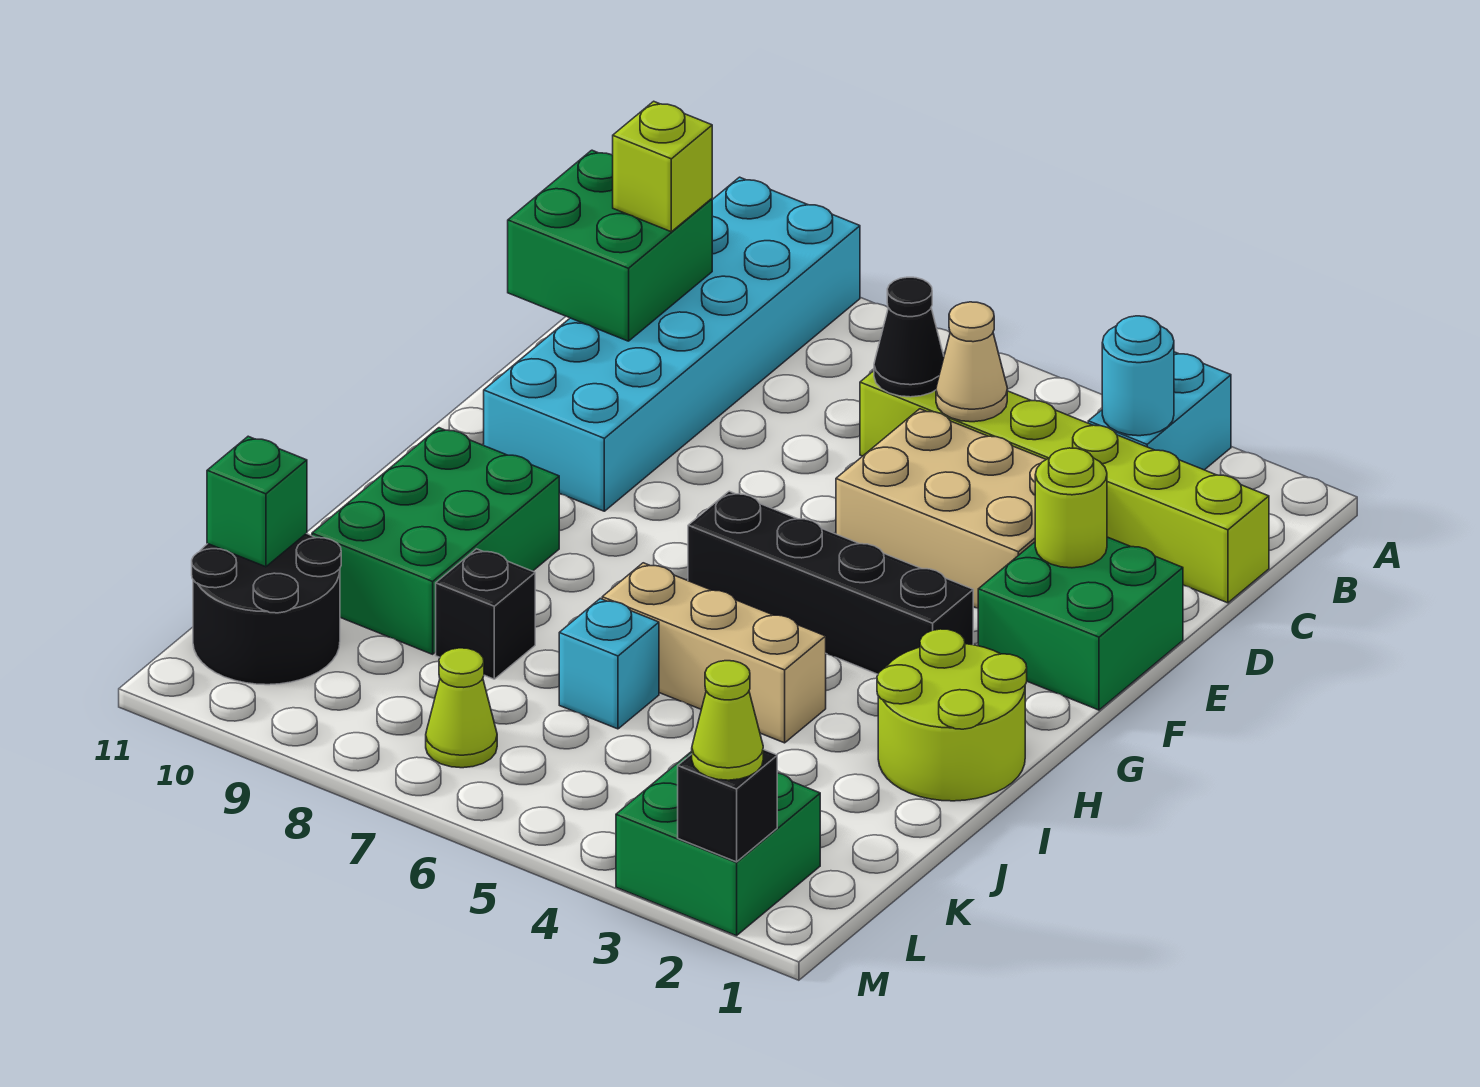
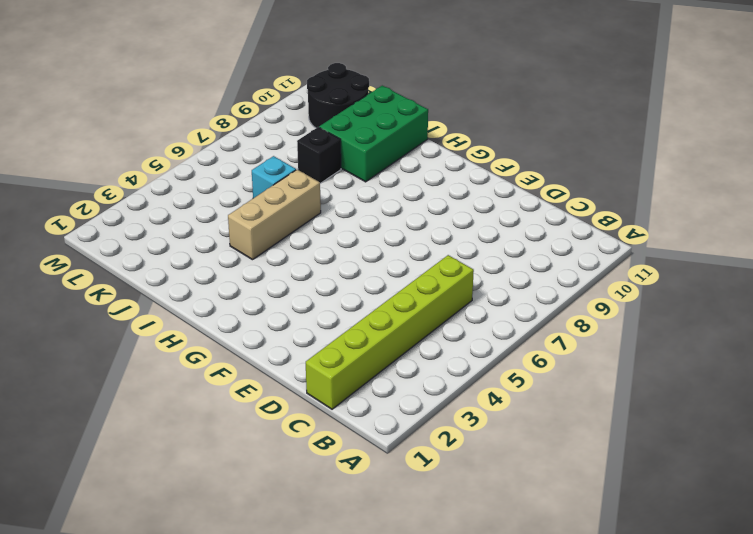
green 2x3 brick [319,86,428,182] -> green 2x3 brick turned to [312,428,559,654]
none -> cyan 1x2 brick [1088,352,1231,470]
none -> cyan 2x6 brick [484,177,860,511]
none -> tan 2x3 brick [836,409,1046,608]

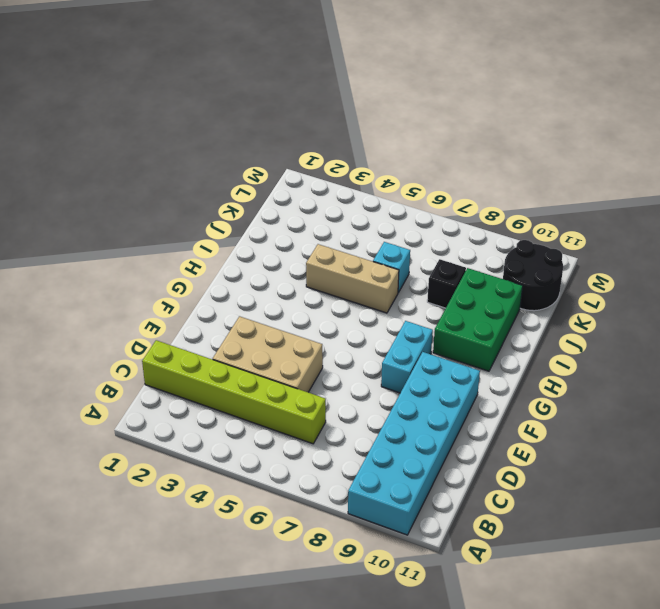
cyan 1x2 brick [381,321,433,393] -> cyan 1x2 brick moved to [1088,352,1231,470]
none -> green 2x2 brick [978,537,1183,710]
none -> black 1x4 brick [688,491,973,674]
none -> lime 2x2 round brick [877,629,1027,801]

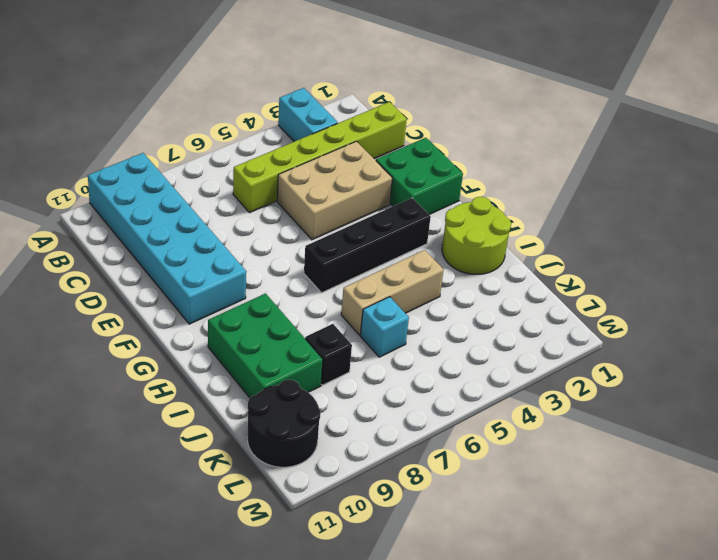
none -> green 2x2 brick [616,751,820,936]
none -> lime 1x1 cone [426,648,497,768]
none -> cyan 1x1 round brick [1102,316,1174,436]

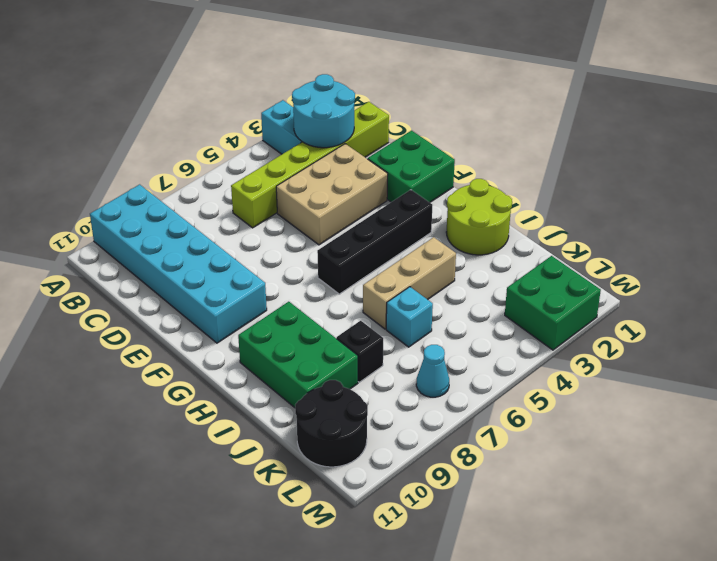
cyan 2x2 round brick [292,74,355,148] -> cyan 1x1 round brick [1102,316,1174,436]
cyan 1x1 cone [416,345,449,397] -> lime 1x1 cone [426,648,497,768]
none -> tan 1x1 cone [936,302,1007,422]
none -> black 1x1 cone [874,277,944,397]
none -> green 2x2 brick [508,150,712,341]

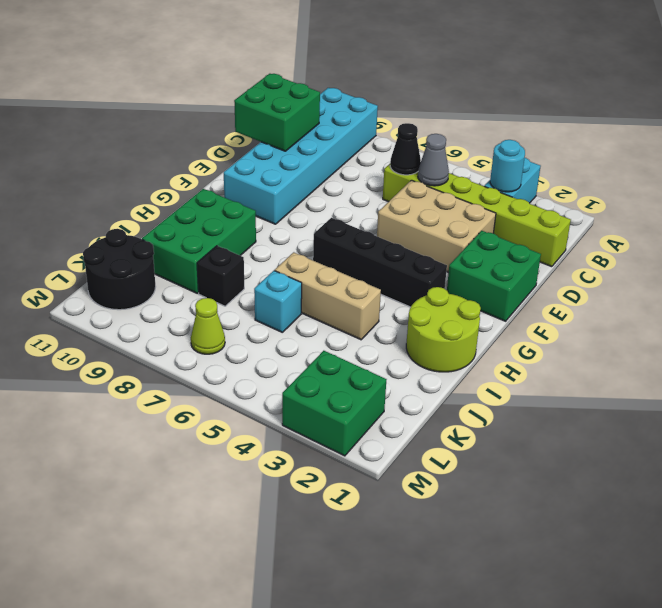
grey 1x1 cone [418,134,449,186] -> tan 1x1 cone [936,302,1007,422]
none -> lime 1x1 round brick [1035,448,1107,568]
none -> green 1x1 brick [207,436,307,567]
none -> black 1x1 brick [678,749,777,862]

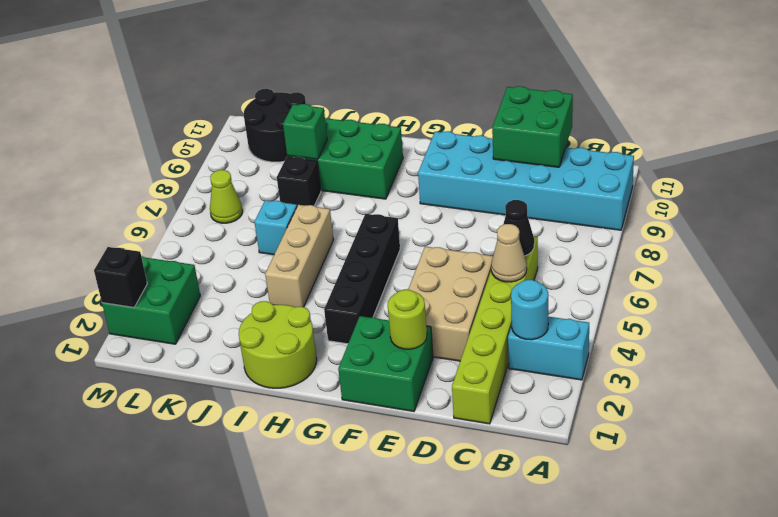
green 1x1 brick [283,104,327,159] -> green 1x1 brick moved to [207,436,307,567]
none -> lime 1x1 brick [613,101,712,232]
none -> lime 1x1 cone [692,661,763,780]

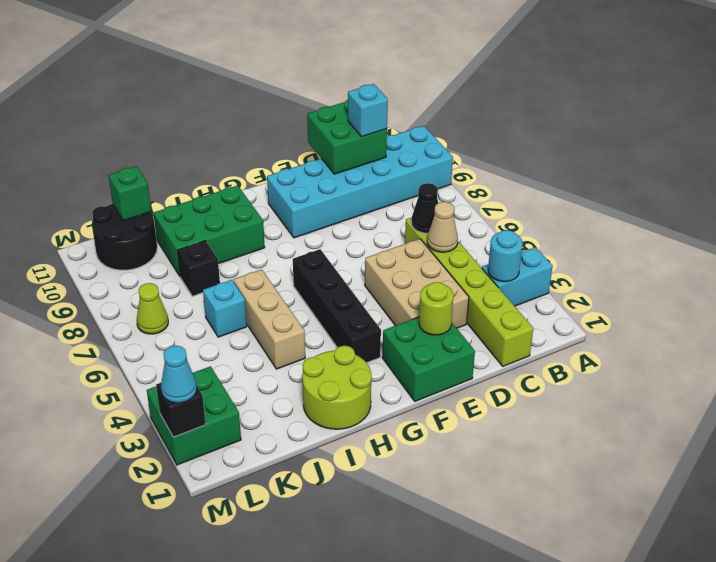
cyan 1x1 brick [348,84,388,137] -> lime 1x1 brick [613,101,712,232]
cyan 1x1 cone [161,346,197,403] -> lime 1x1 cone [692,661,763,780]

